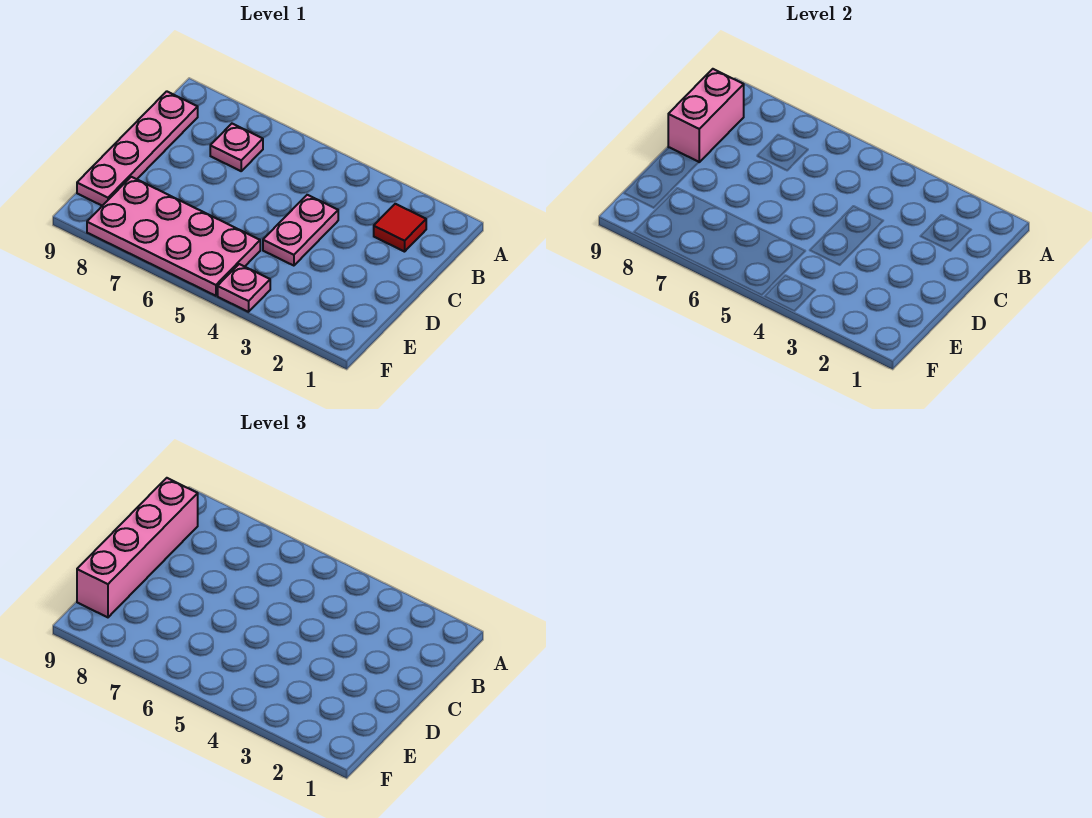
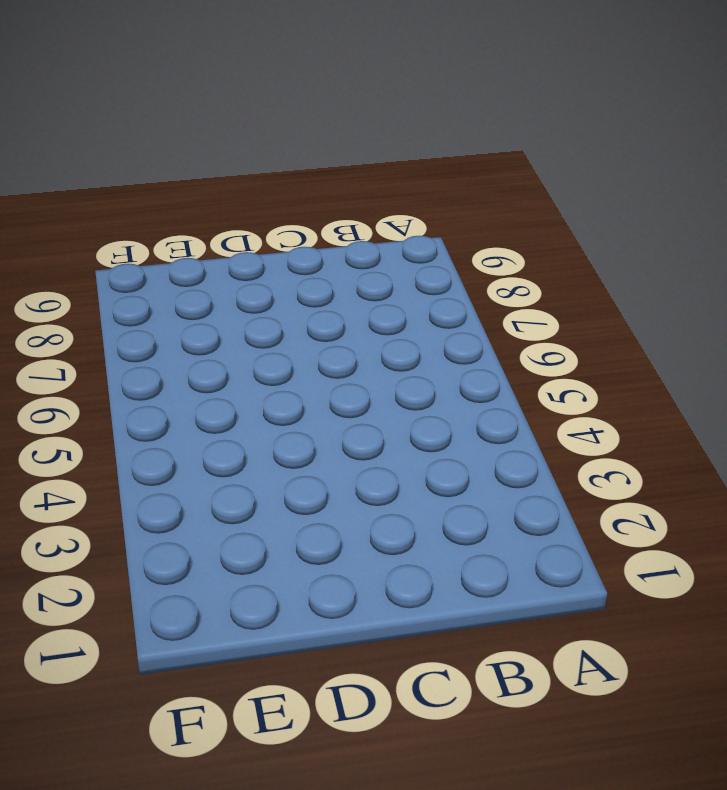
none -> red 1x1 tile [374,204,426,252]
none -> pink 1x1 plate [210,124,263,171]

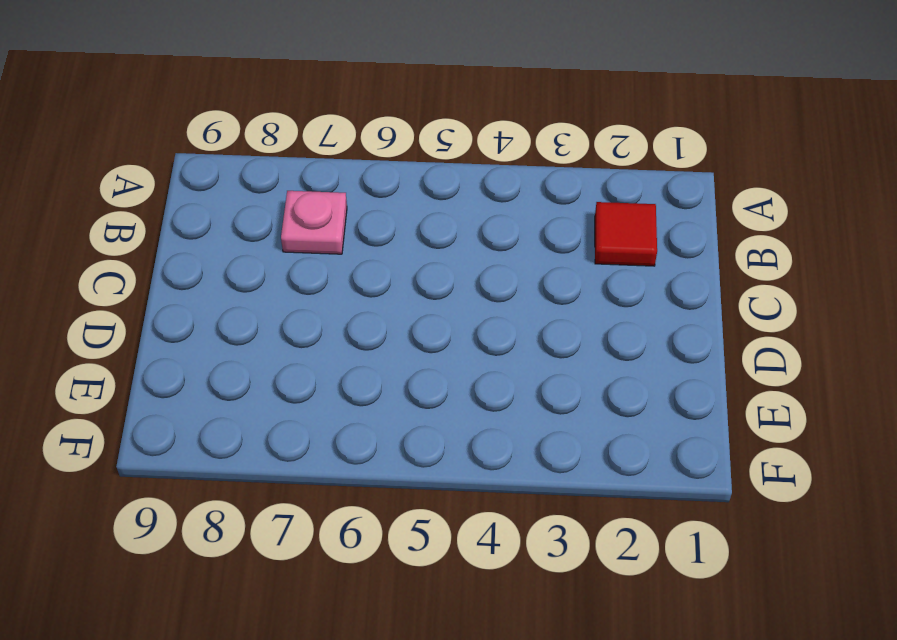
none -> pink 1x4 plate [77,91,198,206]
none -> pink 1x2 plate [263,195,338,266]

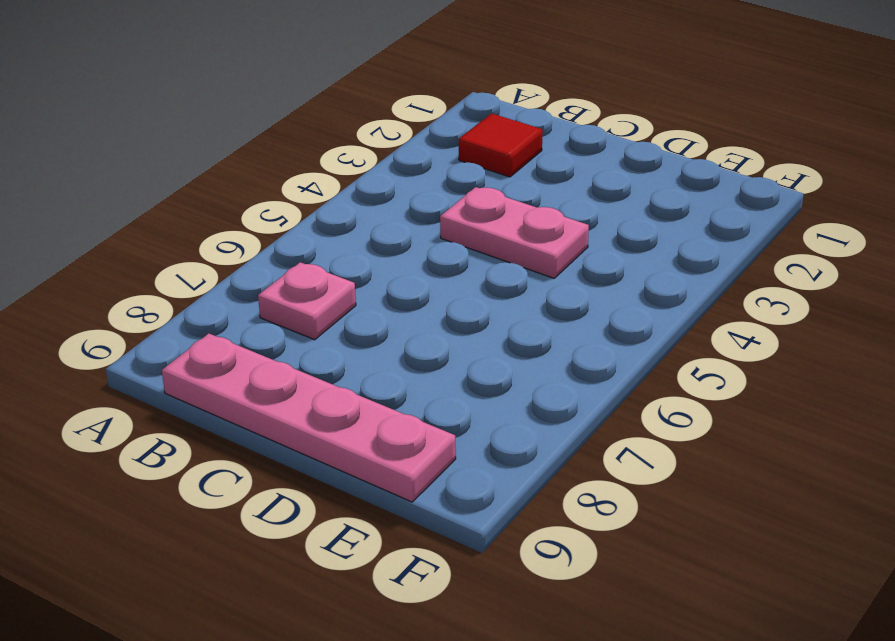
none -> pink 2x4 plate [87,177,260,296]
none -> pink 1x1 plate [218,264,270,312]

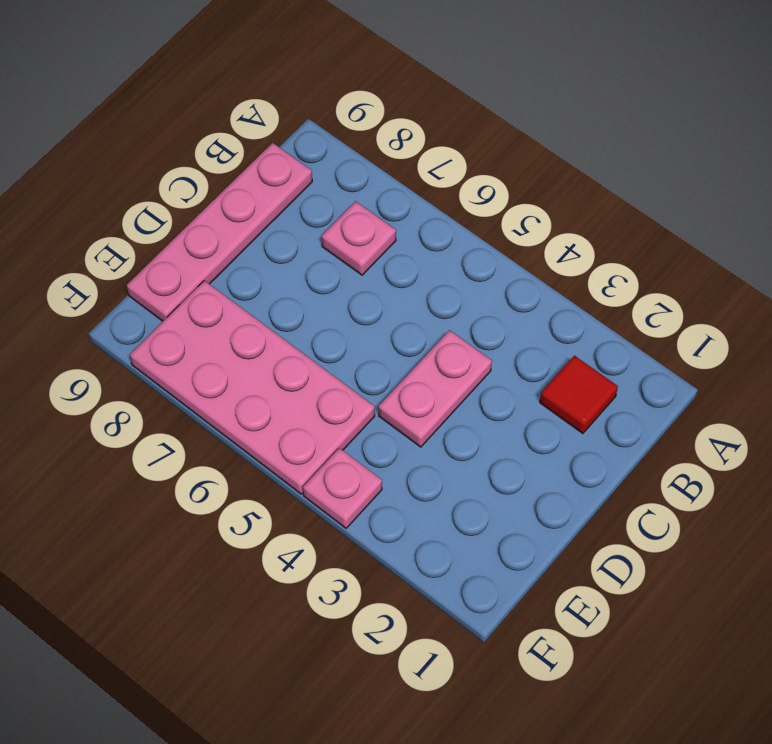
none -> pink 1x2 brick [668,69,744,162]
none -> pink 1x4 brick [77,478,198,617]

